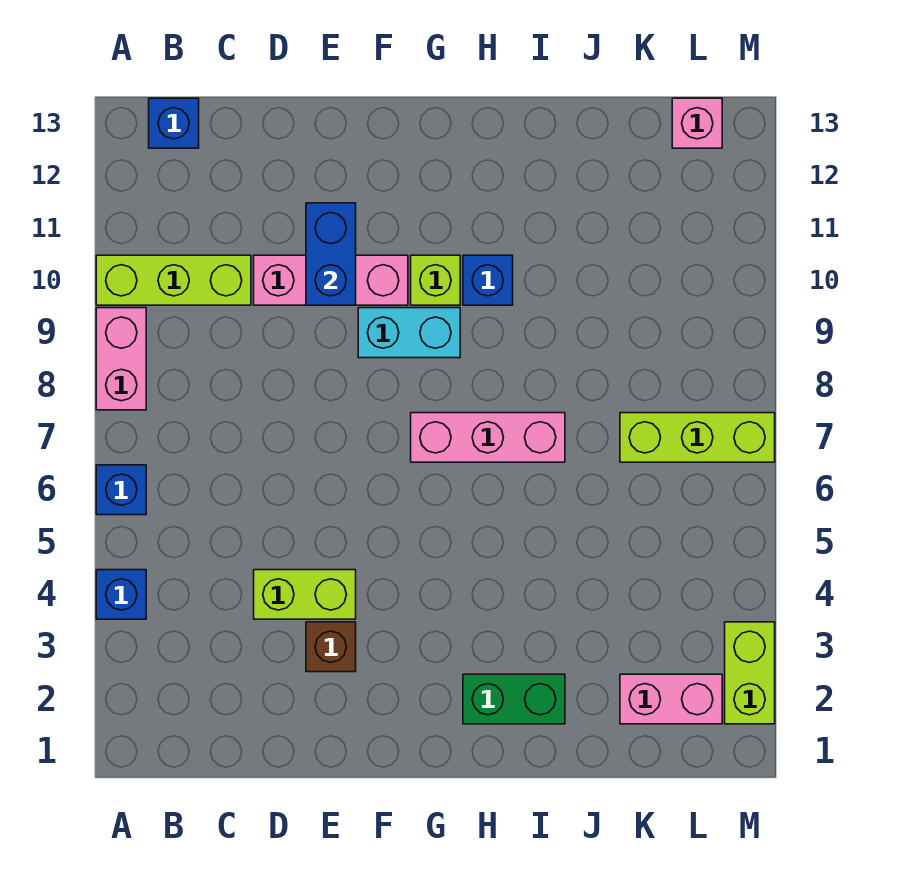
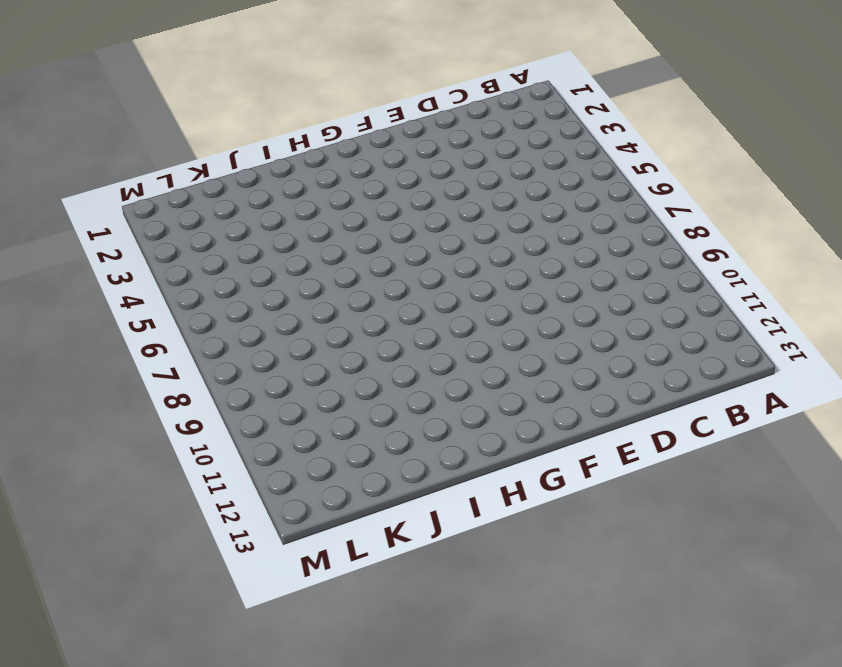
none -> blue 1x1 brick [96,570,146,619]
none -> blue 1x1 brick [96,465,146,515]
none -> pink 1x2 brick [96,308,146,410]

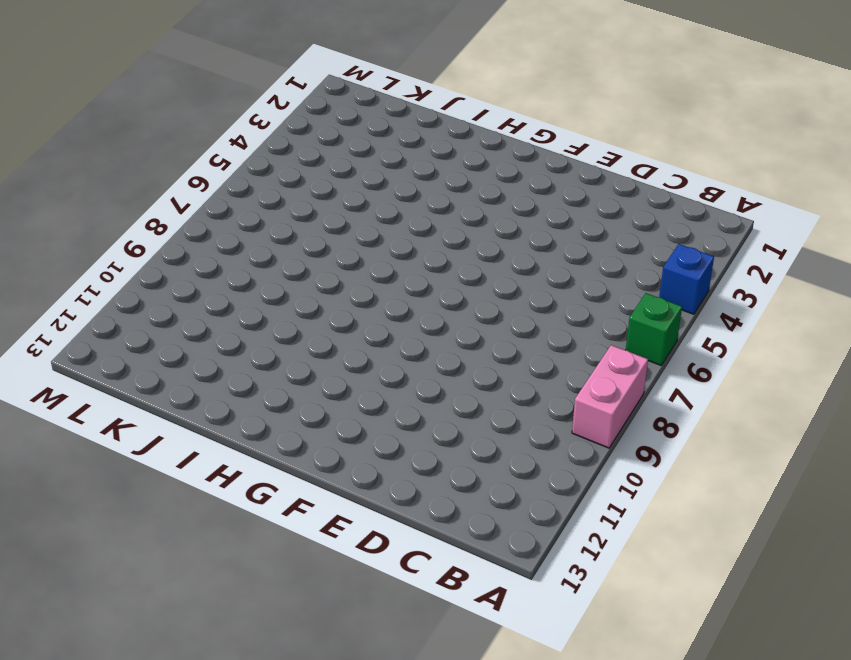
green 1x1 brick [626,293,682,365] -> blue 1x1 brick [96,465,146,515]
none -> lime 1x3 brick [96,255,251,305]
none -> blue 1x1 brick [149,98,199,148]
none -> lime 1x2 brick [254,570,356,619]

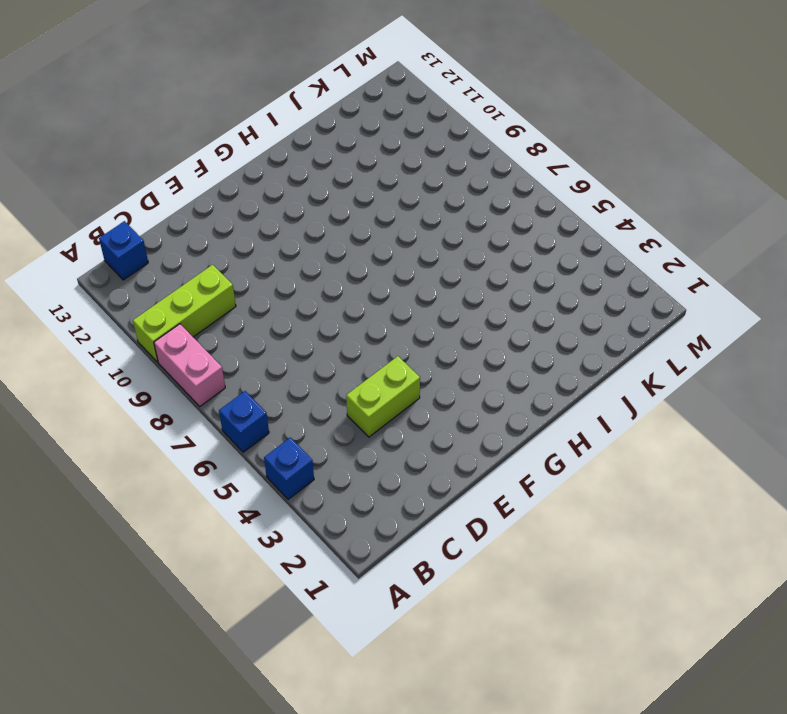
none -> pink 1x3 brick [254,255,408,305]
none -> brown 1x1 brick [306,622,356,672]
none -> cyan 1x2 brick [358,308,460,358]

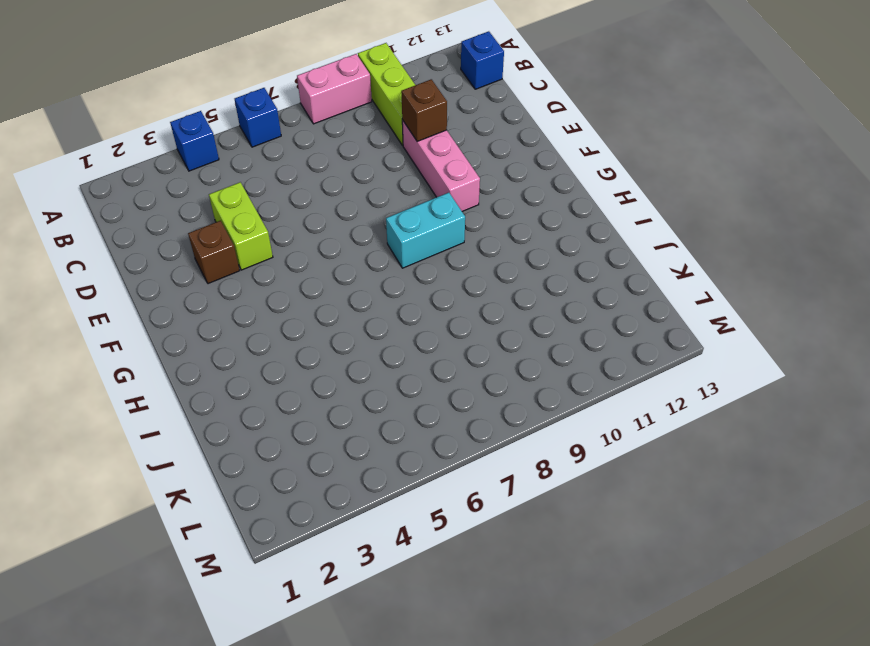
brown 1x1 brick [401,79,447,142] -> none
cyan 1x2 brick [386,193,465,268] -> cyan 1x2 brick turned to [358,308,460,358]
none -> pink 1x3 brick [411,413,565,462]
none -> lime 1x1 brick [411,255,460,305]
none -> green 1x2 brick [463,674,565,724]

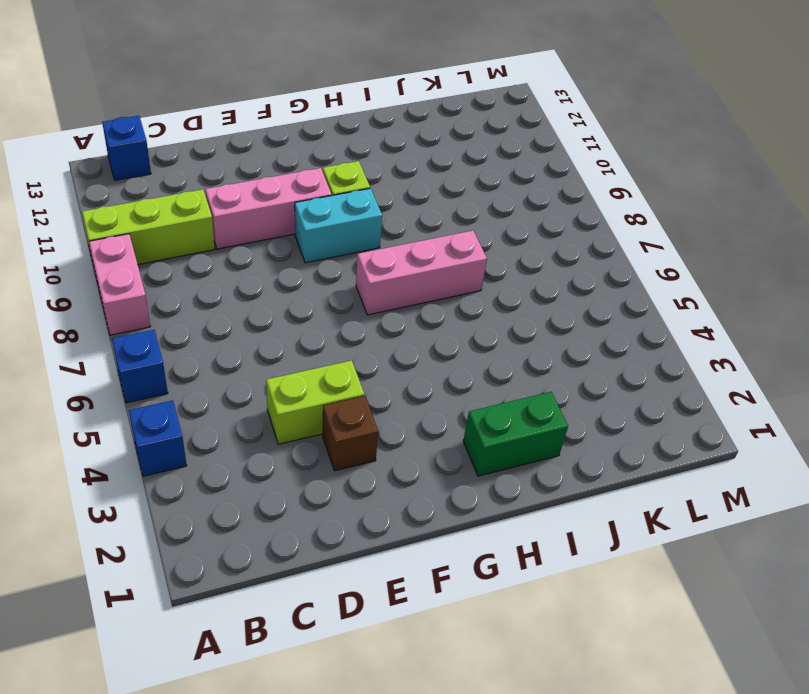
none -> blue 1x1 brick [463,255,513,305]
none -> pink 1x2 brick [620,674,722,724]
none -> lime 1x3 brick [620,413,775,462]

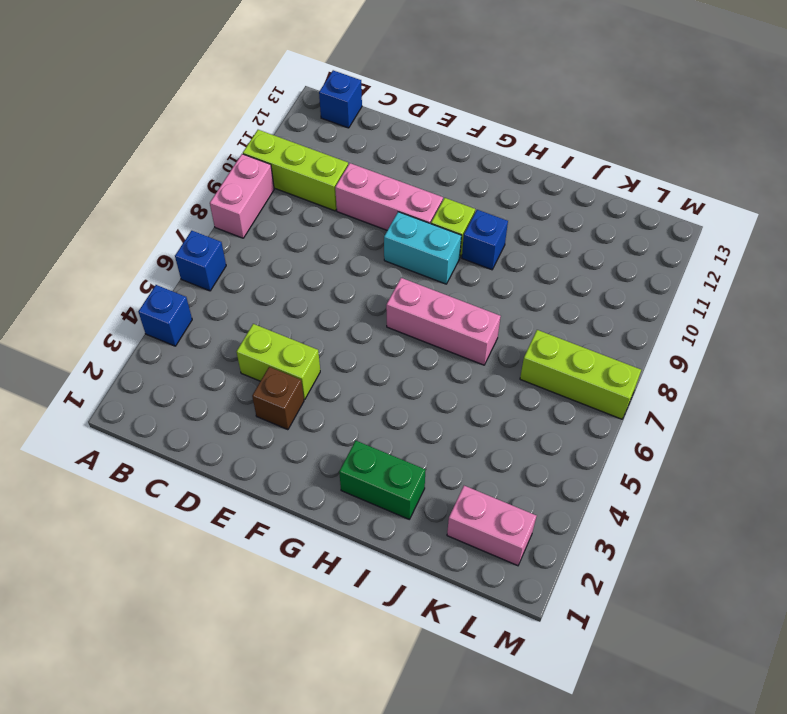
none -> pink 1x1 brick [672,98,722,148]
none -> lime 1x2 brick [725,622,775,724]
none -> blue 1x2 brick [306,203,356,305]

